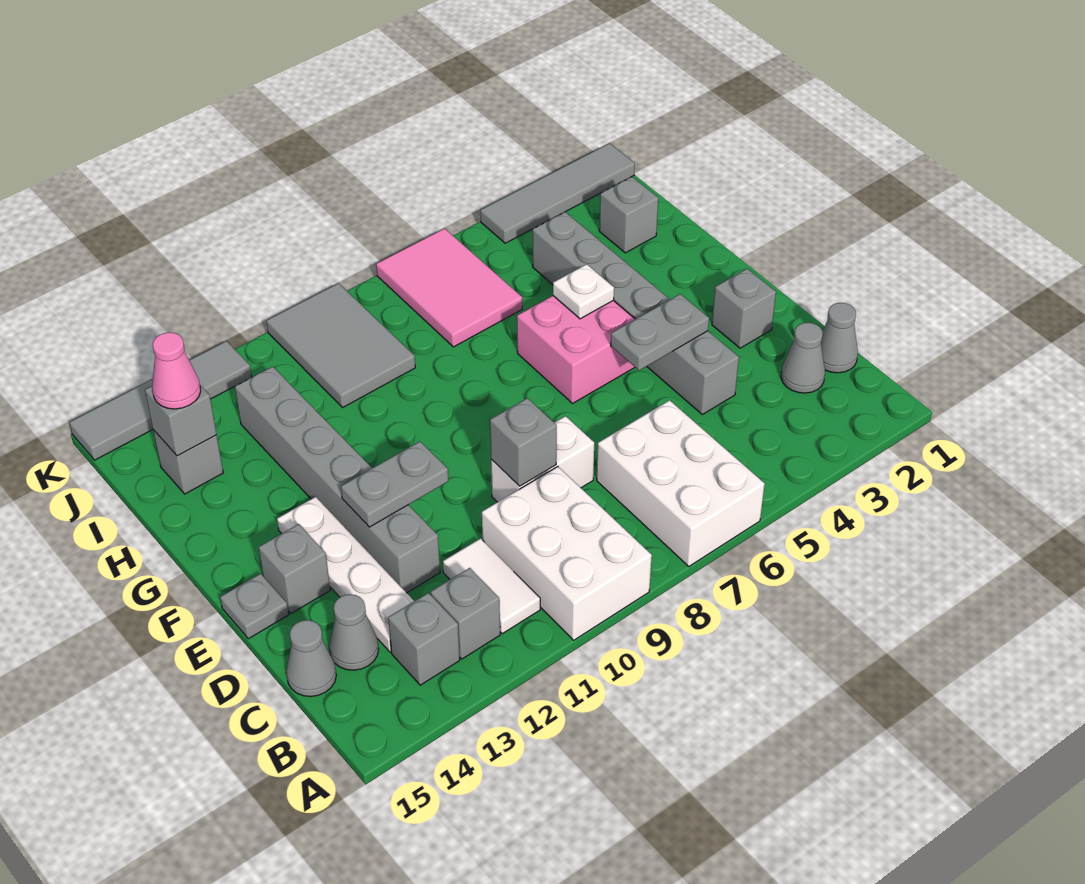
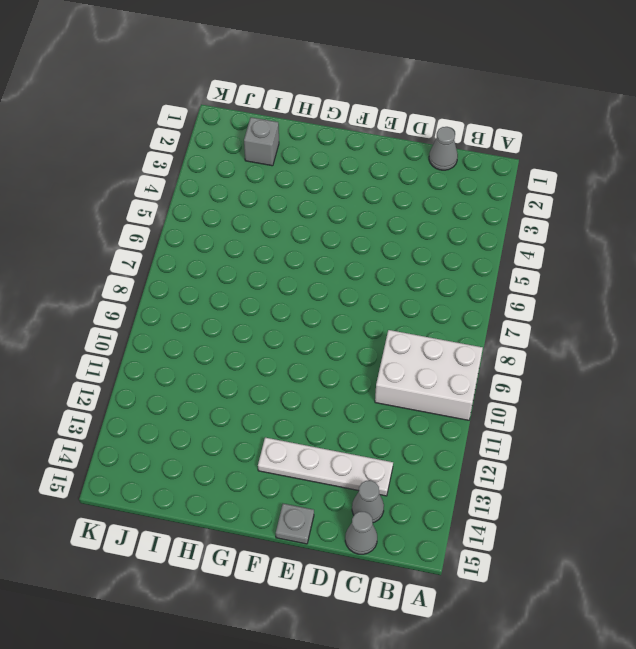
none -> white 2x3 brick [597,400,765,566]
none -> white 1x2 tile [443,538,540,634]
none -> grey 1x1 brick [430,568,500,659]

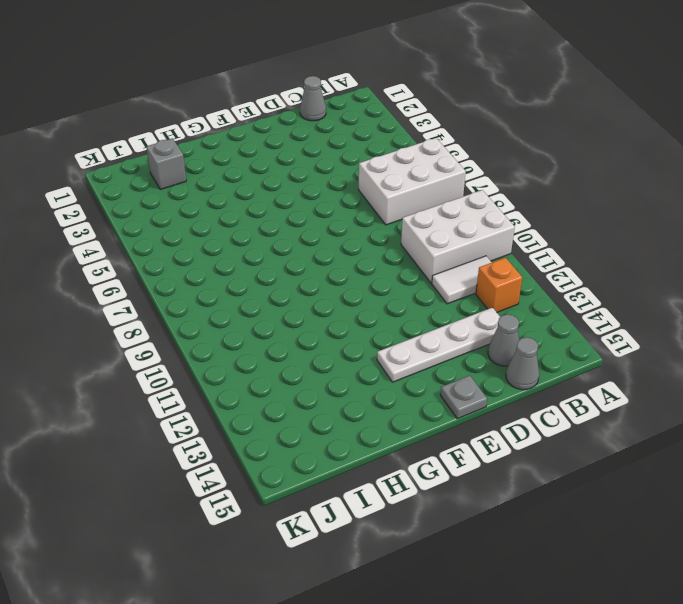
orange 1x1 brick [476,258,522,312] -> grey 1x1 brick [430,568,500,659]
none -> grey 1x1 brick [388,593,460,685]
none -> grey 1x1 cone [781,323,825,393]
none -> grey 1x6 brick [533,212,739,414]

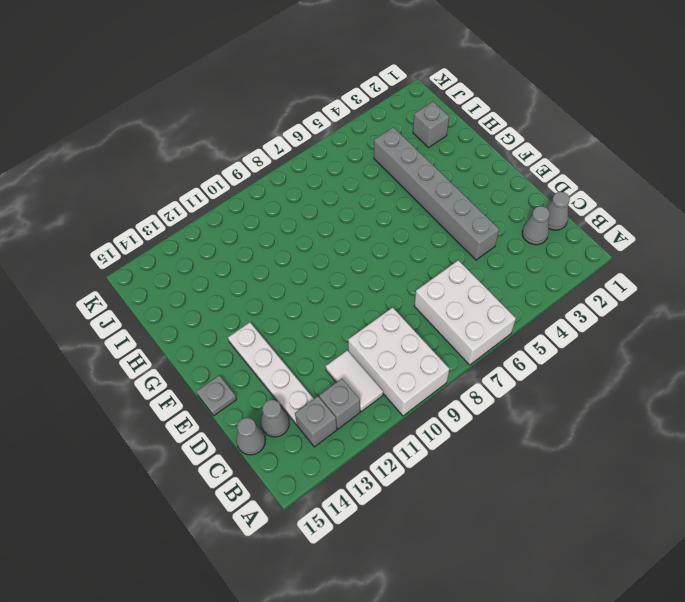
none -> white 1x2 brick [491,416,594,502]
none -> grey 1x6 brick [235,367,440,593]
none -> grey 1x1 brick [712,269,776,348]

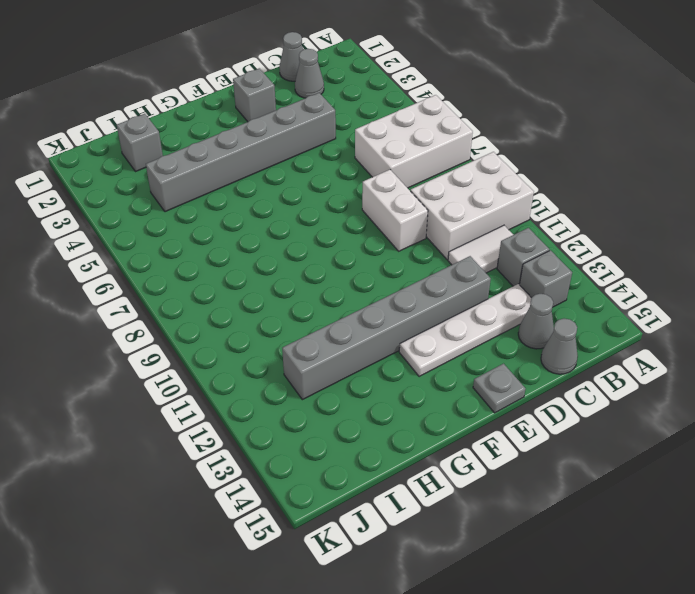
none -> grey 1x1 brick [259,524,330,613]
none -> pink 2x2 brick [517,296,635,403]
none -> pink 2x3 tile [376,229,522,347]

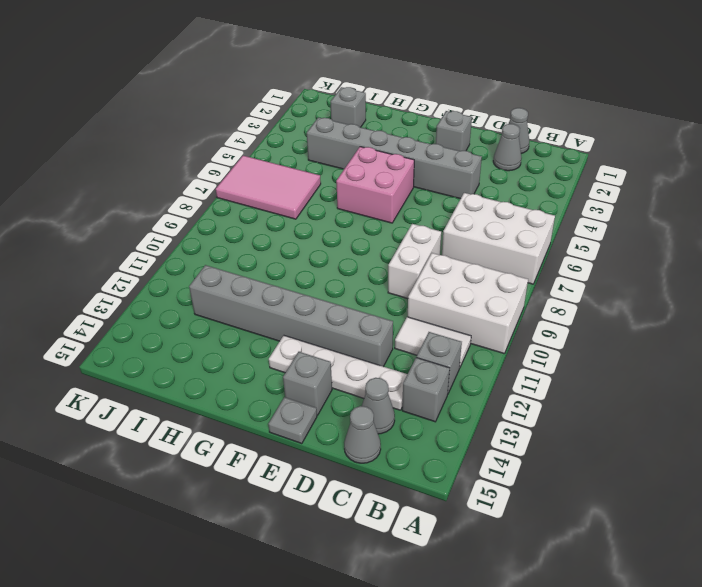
none -> grey 2x3 tile [266,283,415,407]
none -> grey 1x1 brick [153,430,223,494]
none -> grey 1x4 tile [480,143,635,243]

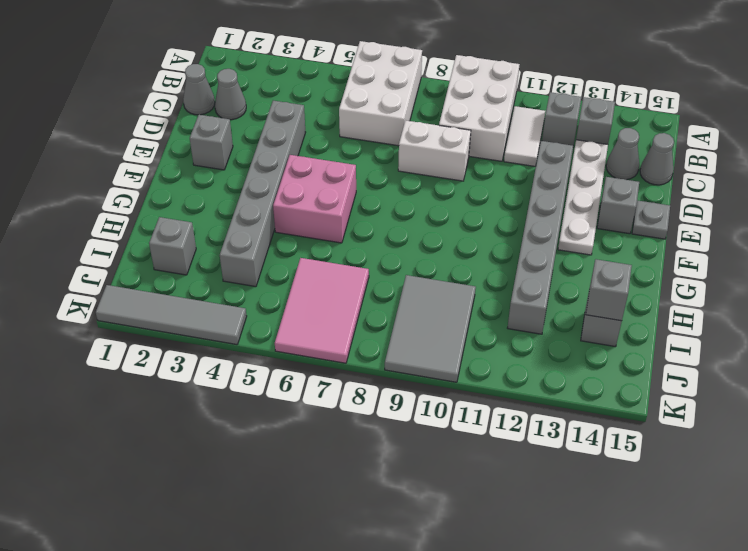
none -> grey 1x4 tile [69,341,252,460]
none -> grey 1x1 brick [490,398,557,486]
none -> grey 1x2 plate [611,294,709,370]

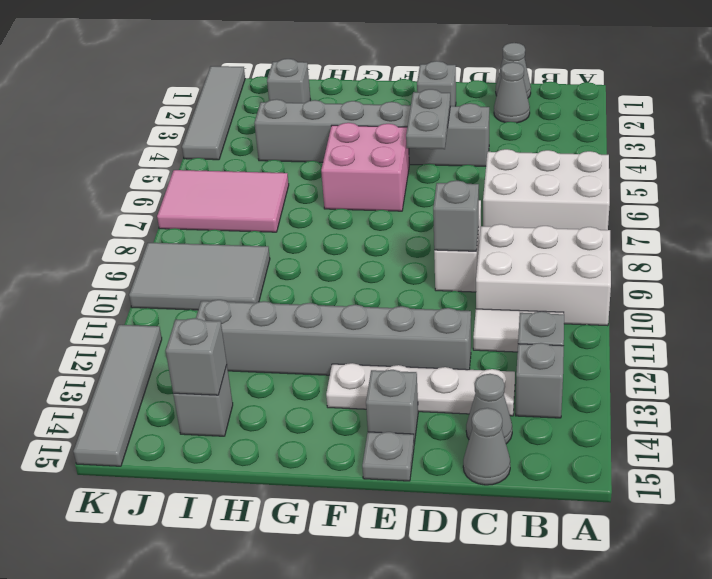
none -> grey 1x2 plate [341,441,448,527]
none -> white 1x1 plate [553,264,614,319]
none -> pink 1x1 cone [152,332,201,409]

